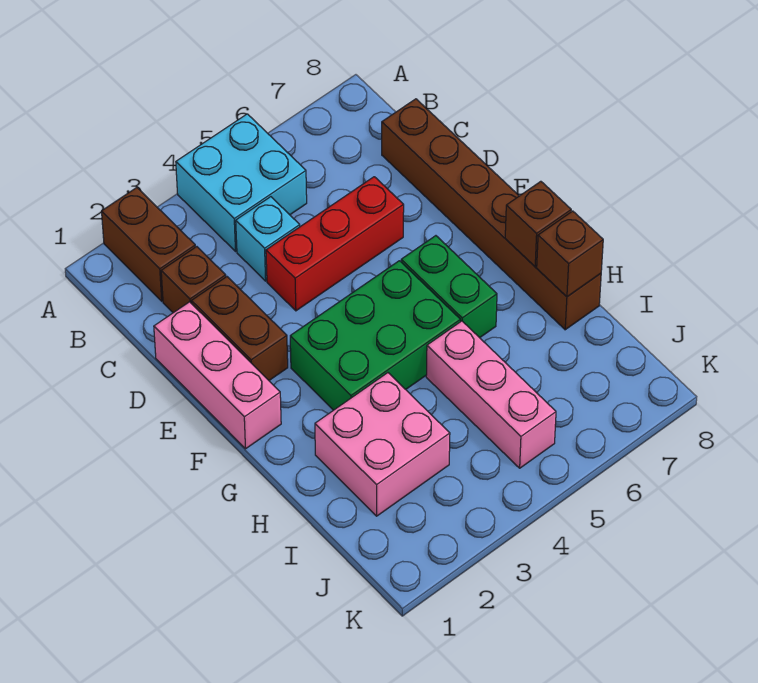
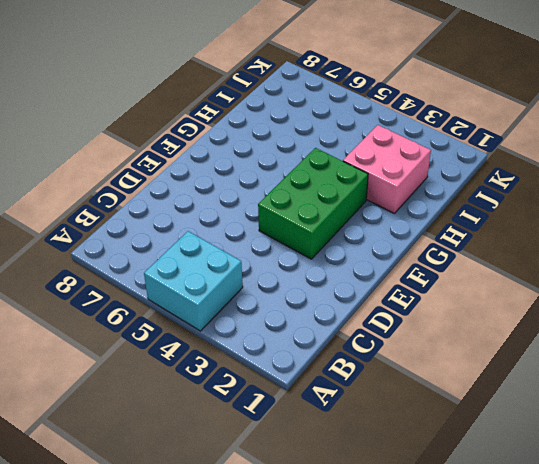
green 2x3 brick [258,148,368,259] -> green 2x3 brick turned to [290,261,460,410]
none -> brown 1x2 brick [102,188,195,301]
none -> brown 1x1 brick [161,247,226,313]
none -> cyan 1x1 brick [236,197,300,281]

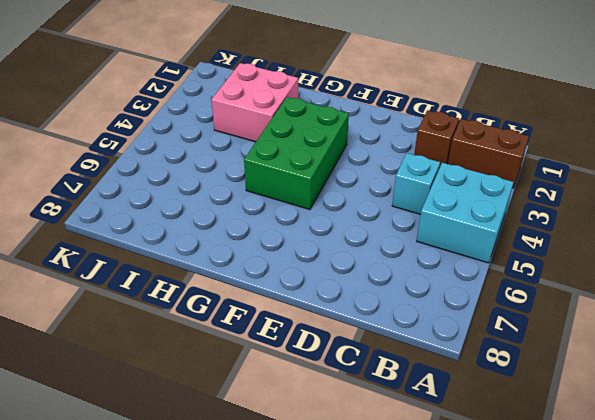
none -> brown 1x6 brick [382,99,601,330]
none -> pink 1x3 brick [154,302,281,449]
none -> brown 1x2 brick [192,277,288,380]

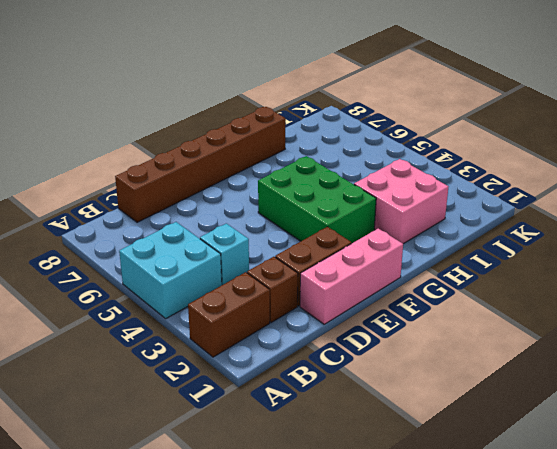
none -> red 1x3 brick [266,177,404,311]
none -> green 1x2 brick [401,236,497,338]
none -> pink 1x3 brick [426,321,556,468]

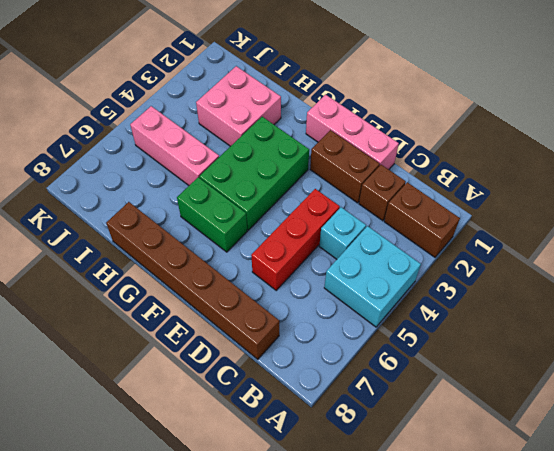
none -> brown 1x1 brick [505,181,571,267]
none -> brown 1x1 brick [537,211,603,297]

